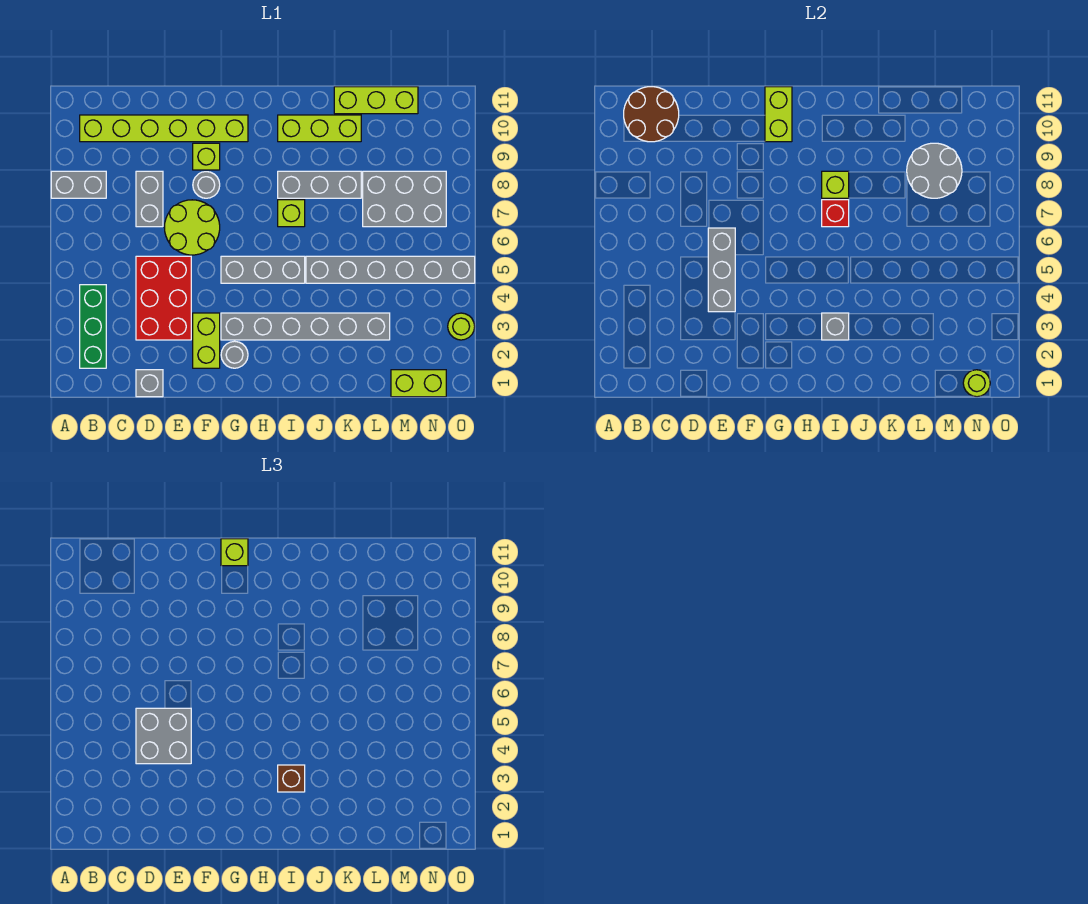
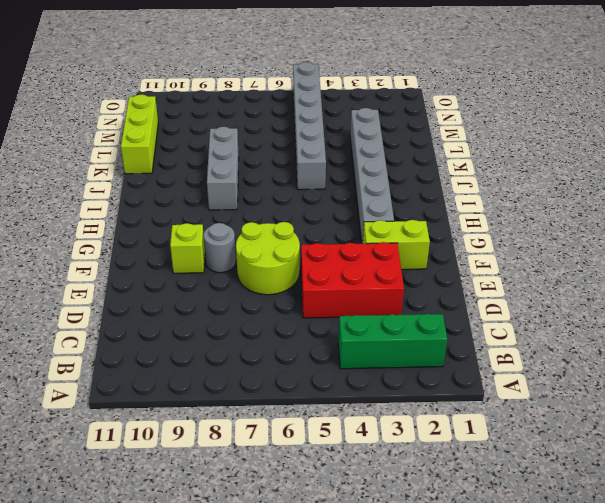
none -> grey 1x2 brick [51,171,106,198]
none -> lime 1x6 brick [80,115,248,142]
none -> grey 1x1 brick [136,370,163,397]
none -> grey 1x2 brick [136,171,163,227]

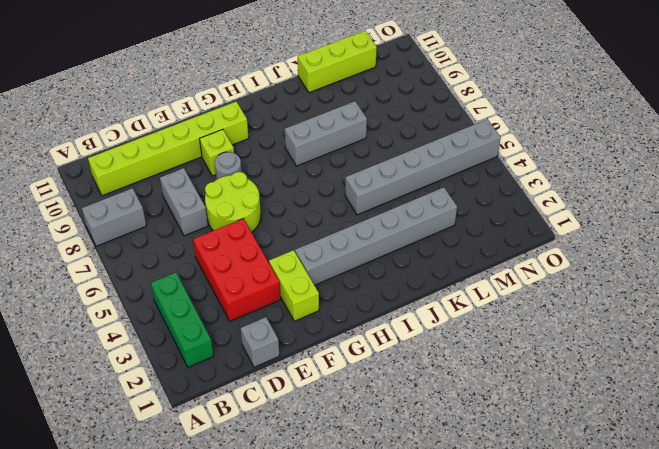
none -> grey 1x1 round brick [221,341,248,368]
none -> grey 1x3 brick [221,256,305,283]
none -> lime 1x1 brick [278,200,305,227]
none -> lime 1x3 brick [278,115,361,142]

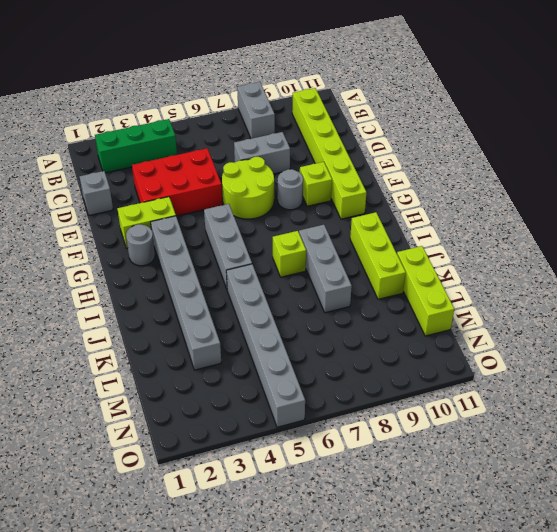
none -> grey 2x3 brick [363,171,446,227]
none -> lime 1x2 brick [391,370,446,397]
none -> lime 1x1 round brick [448,313,475,340]
none -> brown 2x2 round brick [624,87,679,142]

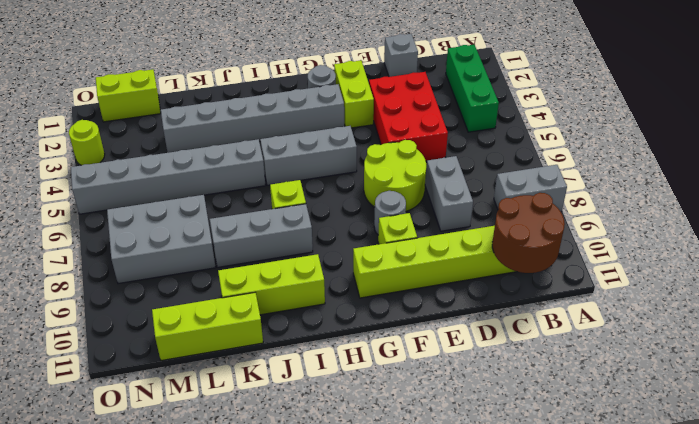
none -> grey 1x3 brick [708,228,735,312]
none -> lime 1x2 brick [765,87,792,142]
none -> grey 1x1 brick [822,313,849,340]
none -> red 1x1 brick [822,200,849,227]

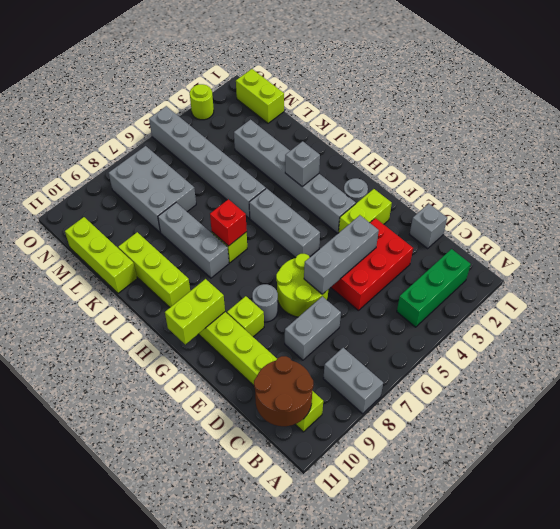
none -> lime 1x1 brick [822,171,849,198]
none -> grey 2x2 round brick [907,143,962,198]
none -> lime 1x1 round brick [963,370,990,397]
none -> grey 2x2 brick [136,708,191,764]

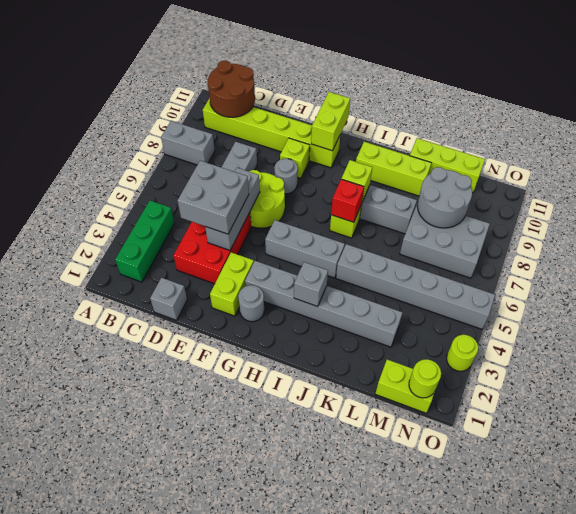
none -> lime 1x1 brick [221,539,248,566]
none -> brown 1x1 brick [278,765,305,792]

